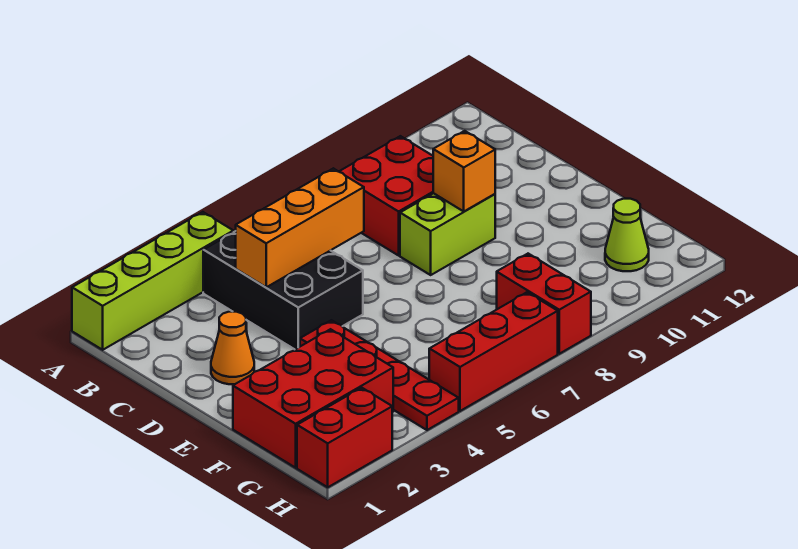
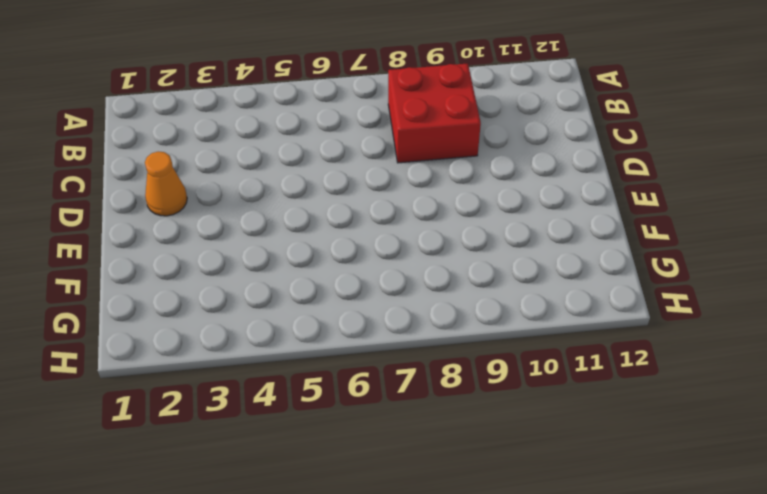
none -> lime 1x4 brick [72,212,233,350]
none -> black 2x3 brick [203,231,363,349]
none -> lime 1x2 brick [400,193,495,275]

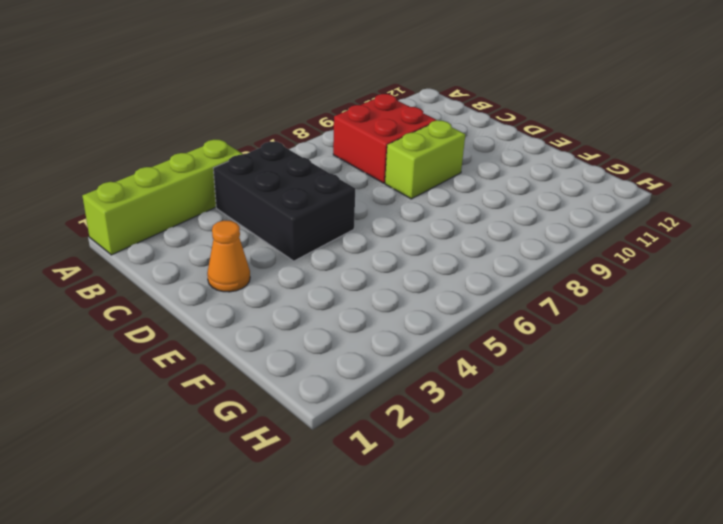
none -> red 1x4 plate [300,320,459,430]
none -> red 2x3 brick [233,329,393,468]
none -> red 1x2 brick [497,254,591,354]

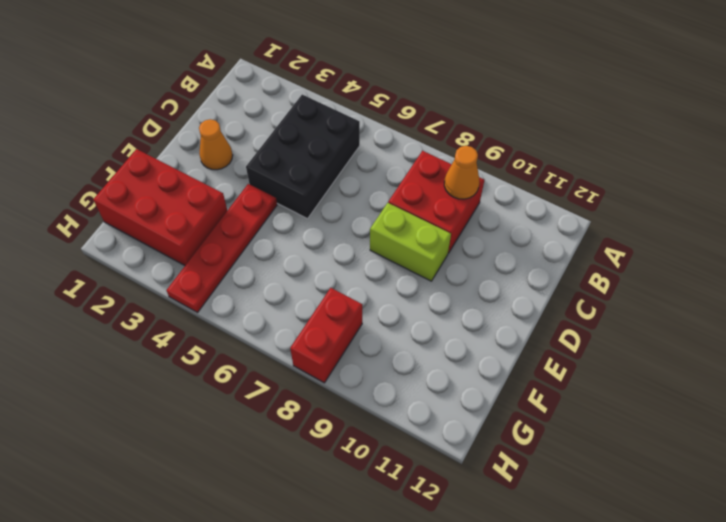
orange 1x1 cone [444,146,479,199] -> none
none -> lime 1x4 brick [72,212,233,350]
none -> lime 1x1 cone [605,199,649,271]
none -> red 1x2 brick [297,388,392,487]

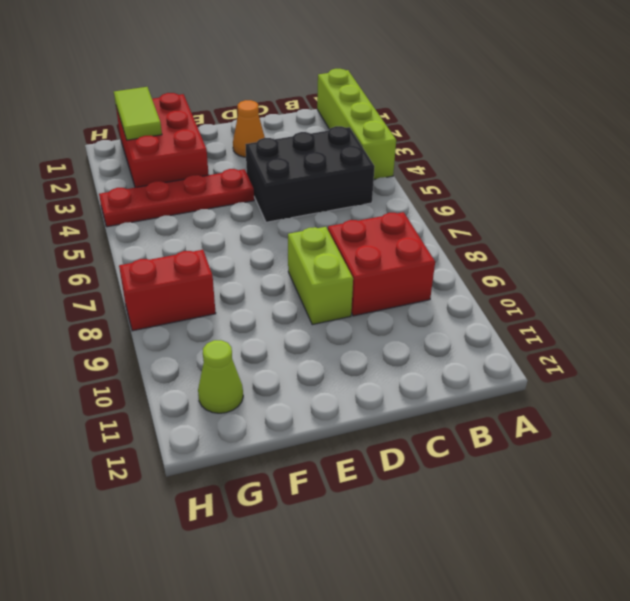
lime 1x2 tile [114,87,162,140] -> none
none -> red 1x2 brick [297,388,392,487]
none -> red 1x3 brick [429,292,558,411]
none -> orange 1x3 brick [236,168,364,287]

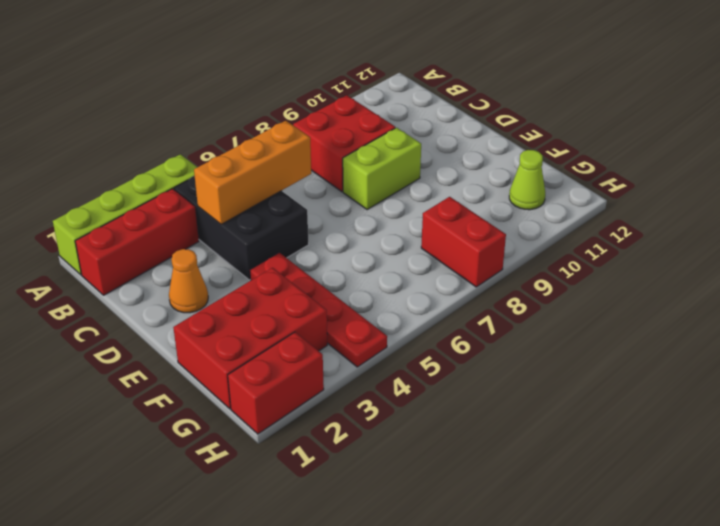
red 1x3 brick [75,189,199,295] -> red 1x3 brick moved to [429,292,558,411]
none -> orange 1x1 brick [433,131,495,211]

